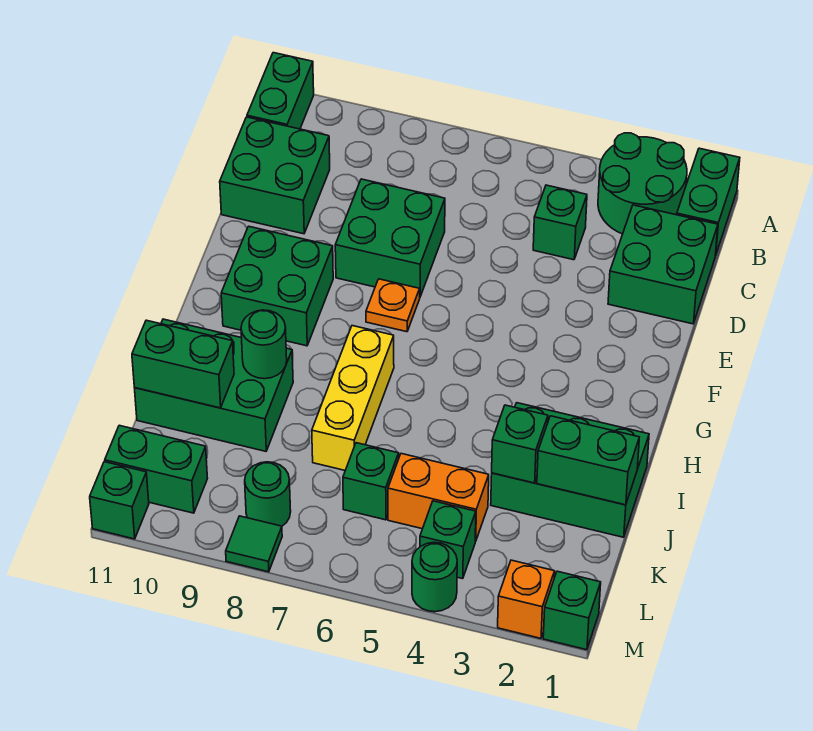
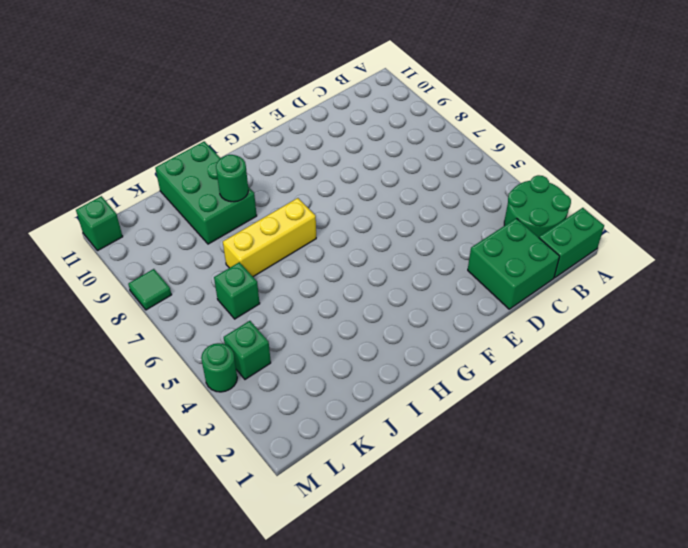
none -> green 1x2 brick [247,53,314,129]
none -> green 1x1 brick [533,185,587,260]
none -> green 2x2 brick [220,117,330,234]

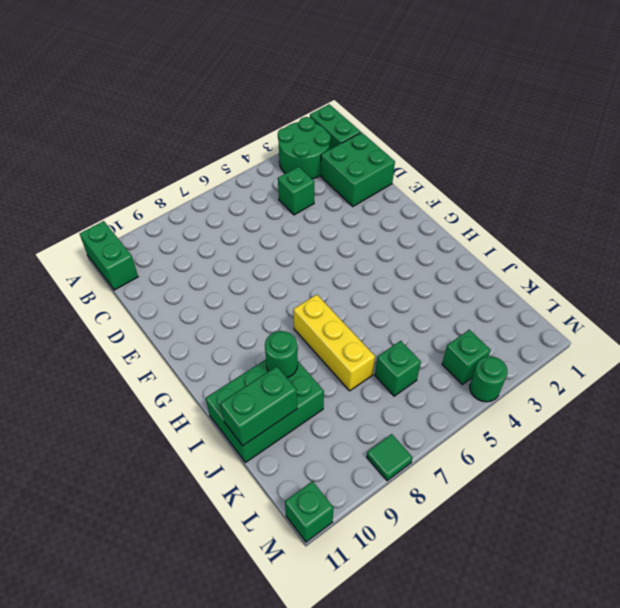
none -> green 2x2 brick [220,117,330,234]
none -> green 2x2 brick [335,179,445,297]
none -> orange 1x1 plate [366,279,420,332]

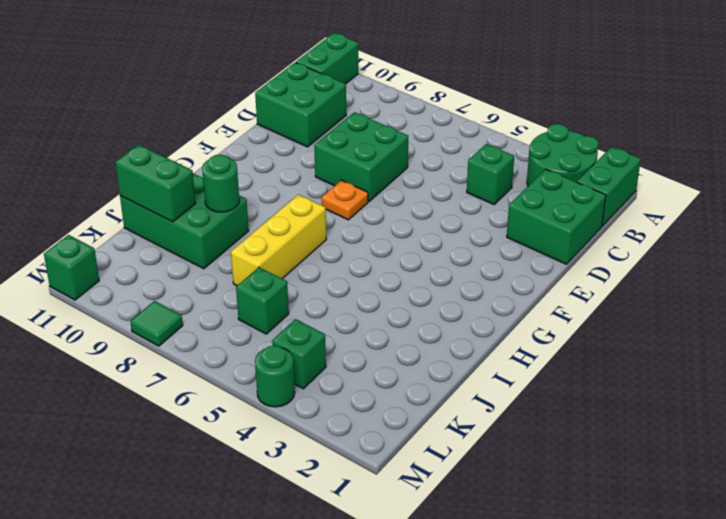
none -> green 2x2 brick [221,226,333,346]
none -> green 2x3 brick [491,403,649,537]
none -> orange 1x2 brick [388,454,489,541]

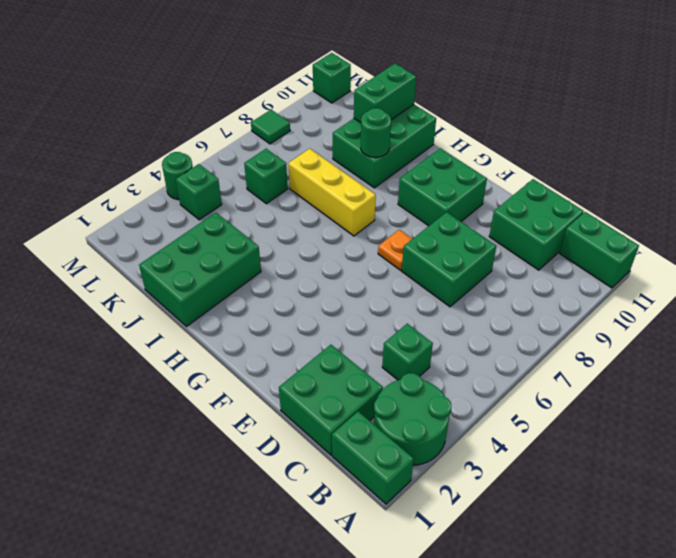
none -> orange 1x2 brick [388,454,489,541]
none -> green 1x1 round brick [245,462,291,526]
none -> green 1x2 brick [105,425,208,513]

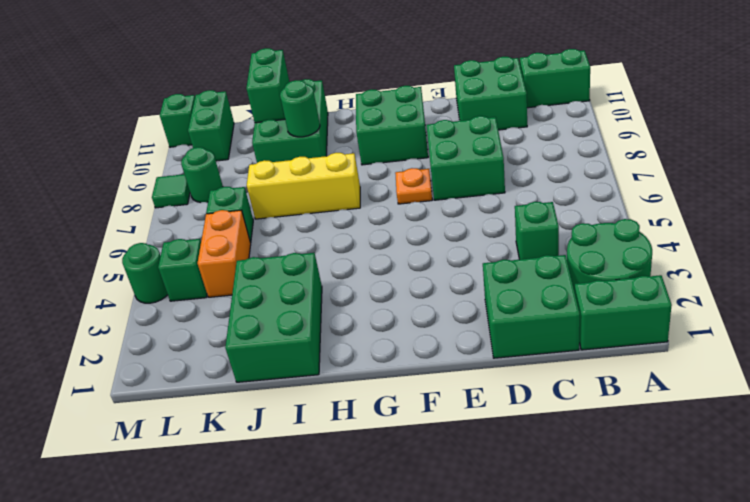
none -> green 1x1 brick [543,571,601,650]
none -> orange 1x1 brick [498,560,555,638]
none -> green 1x2 brick [537,416,639,505]

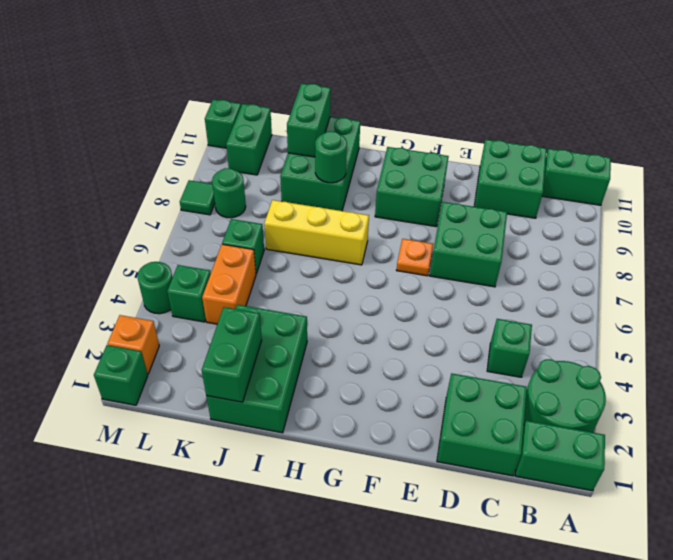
none -> green 1x1 brick [492,405,548,483]

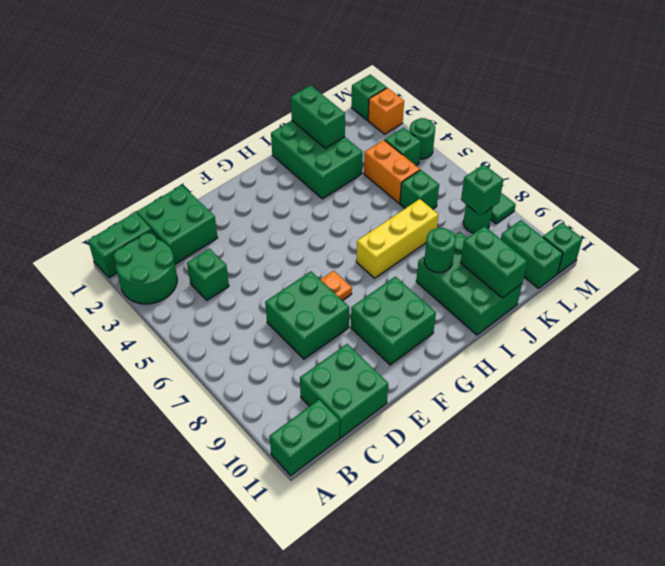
green 1x1 brick [461,164,503,215] -> green 1x1 brick moved to [492,405,548,483]

